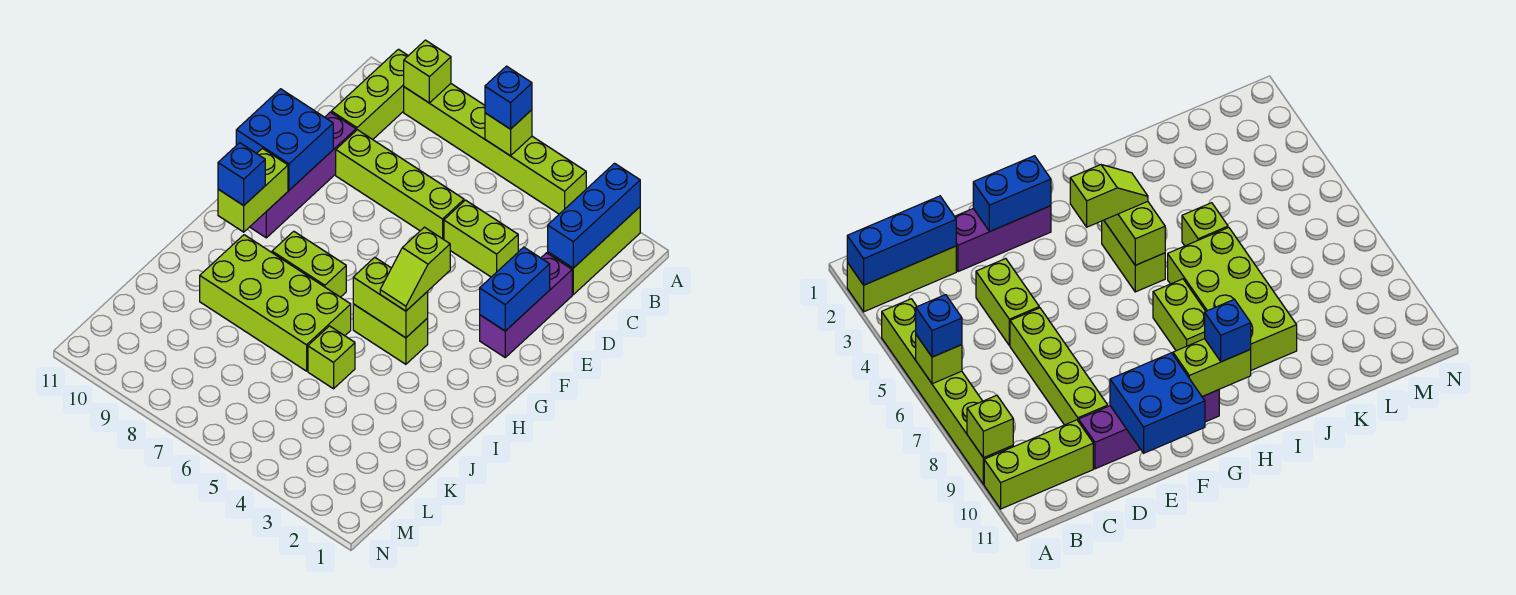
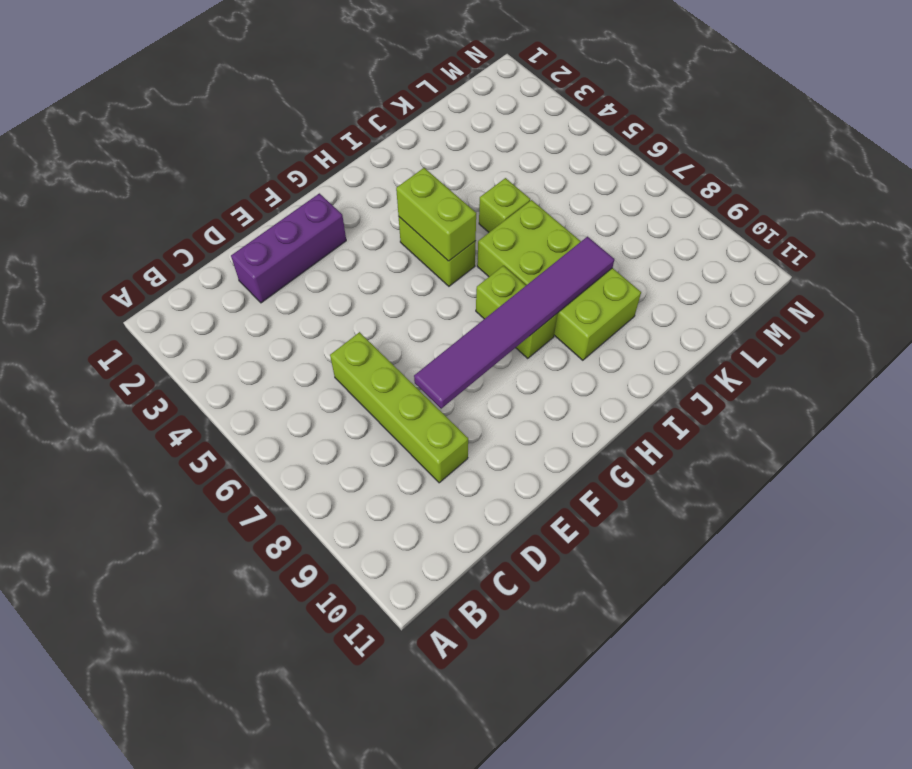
purple 1x6 tile [414,237,614,409] -> none
none -> lime 1x3 brick [548,207,640,295]
none -> lime 1x6 brick [404,84,586,214]
none -> lime 1x3 brick [331,49,408,139]

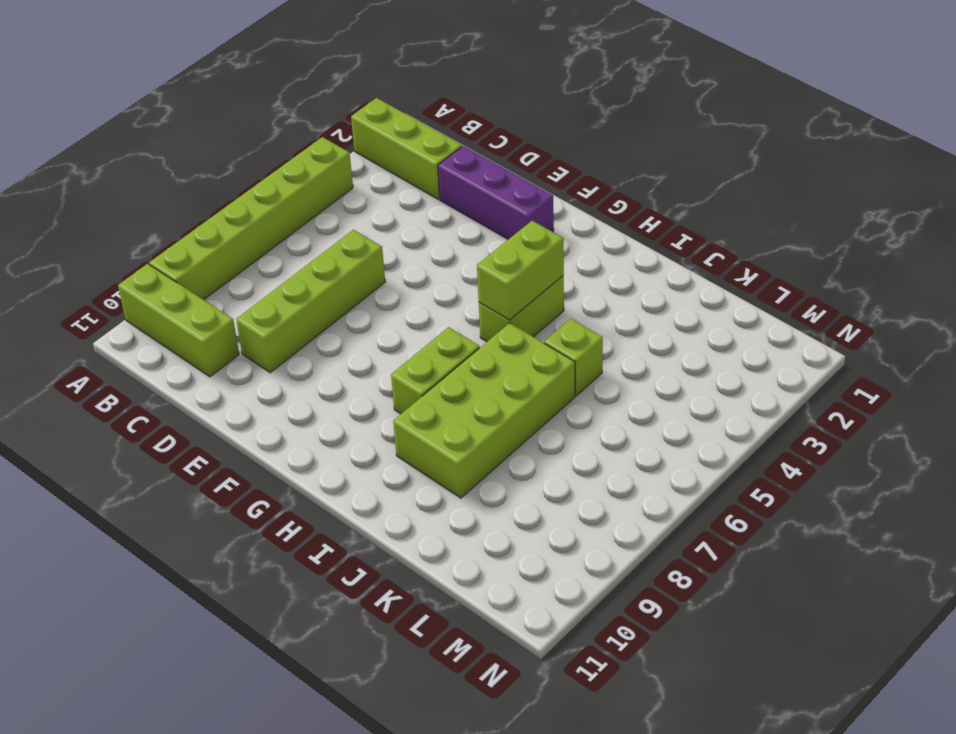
none -> lime 1x2 brick [444,200,518,277]
none -> purple 1x4 brick [250,112,356,238]
none -> blue 1x3 brick [548,163,640,268]

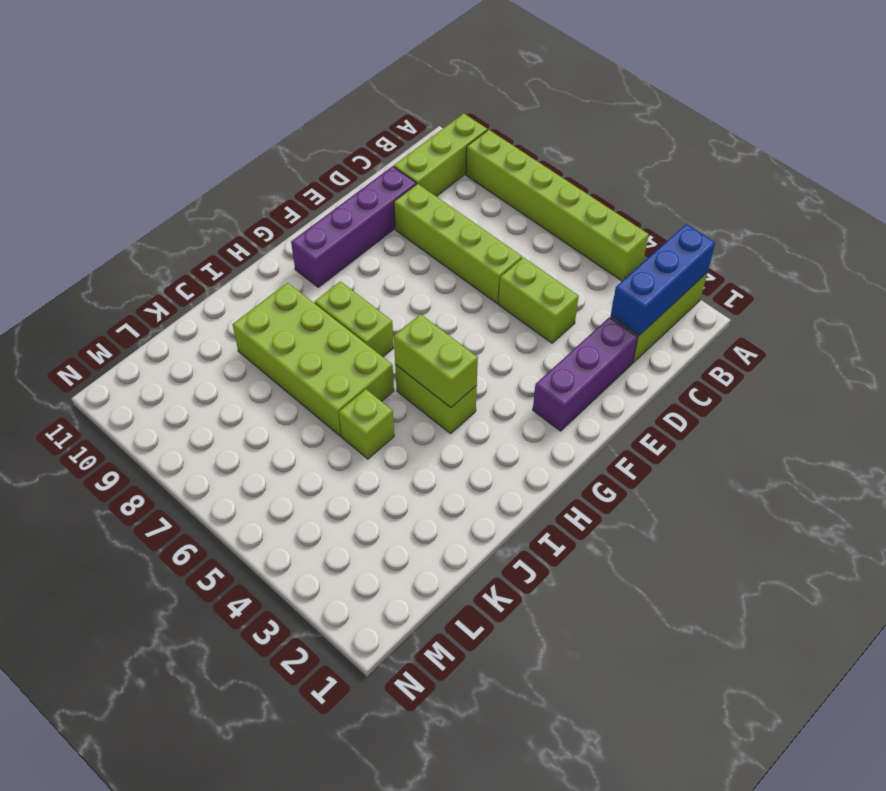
none -> lime 1x1 brick [485,110,532,156]
none -> lime 1x1 brick [404,40,451,103]
none -> blue 1x2 brick [480,247,550,331]

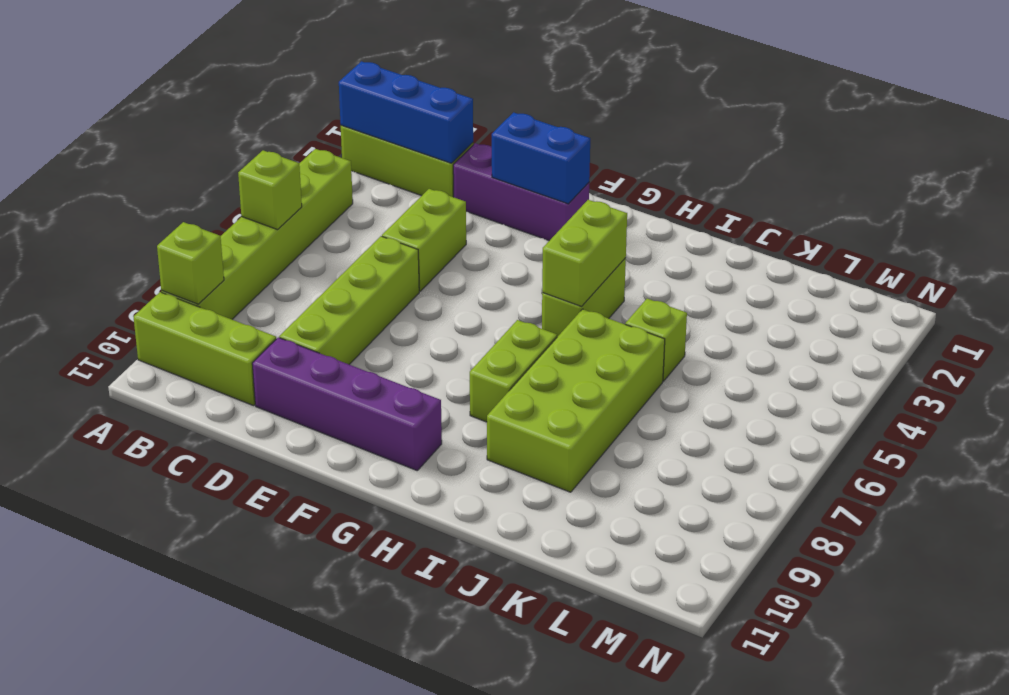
none -> blue 2x2 brick [236,89,333,190]
none -> lime 1x2 brick [218,148,288,232]
none -> blue 1x1 brick [485,66,532,129]

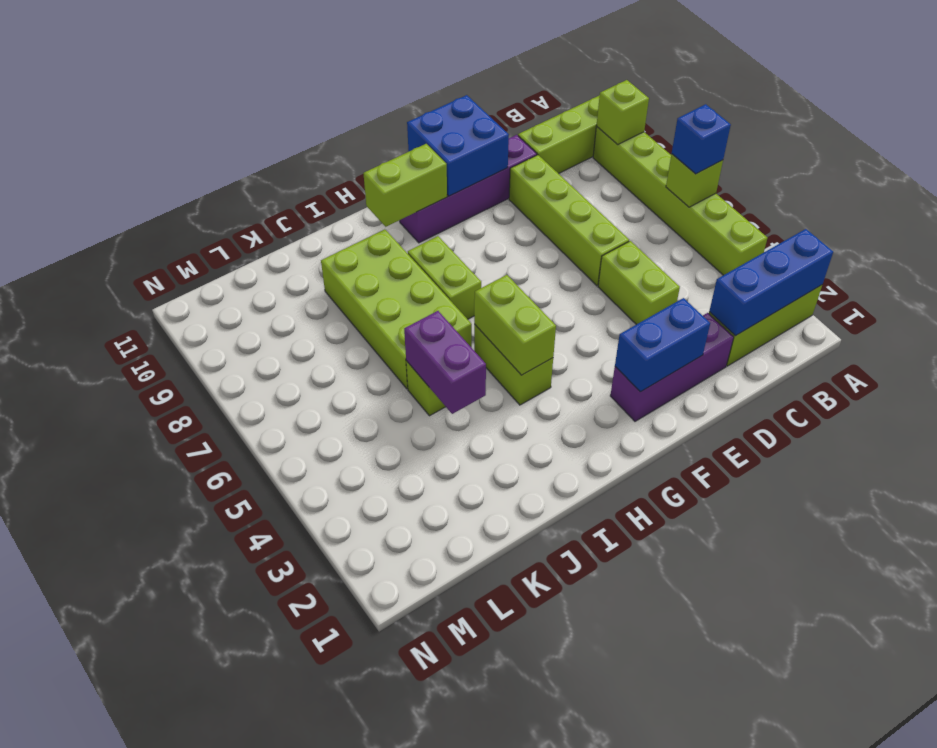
purple 1x2 brick [404,311,486,414] -> none
none -> lime 1x2 slope [380,227,450,311]
none -> blue 1x1 brick [218,143,265,205]

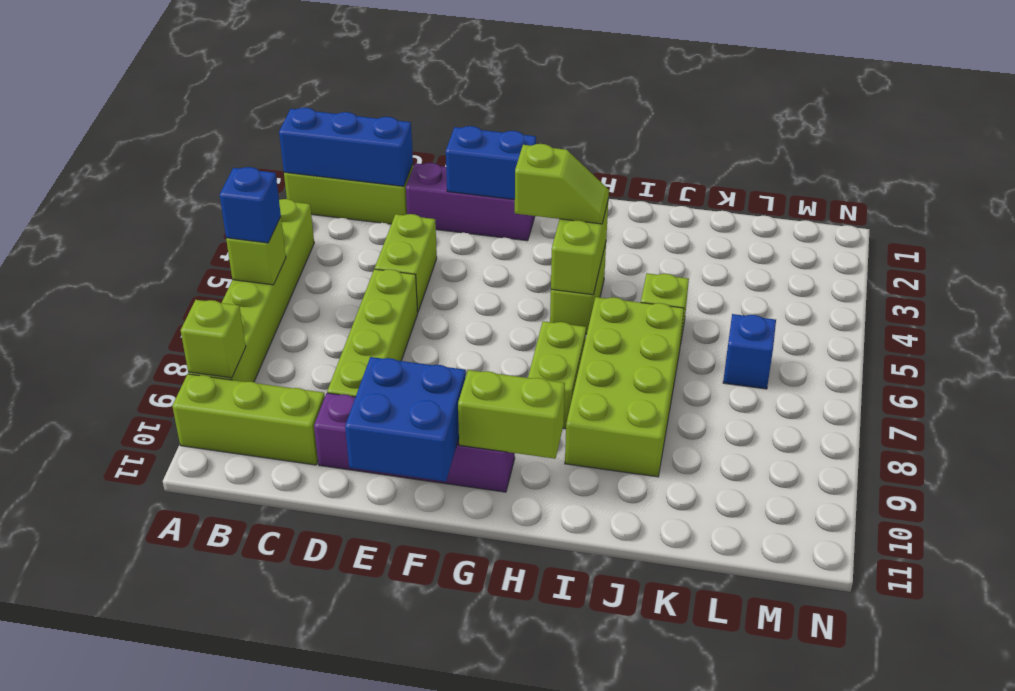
blue 1x1 brick [723,314,776,389] -> blue 1x1 brick moved to [218,143,265,205]

